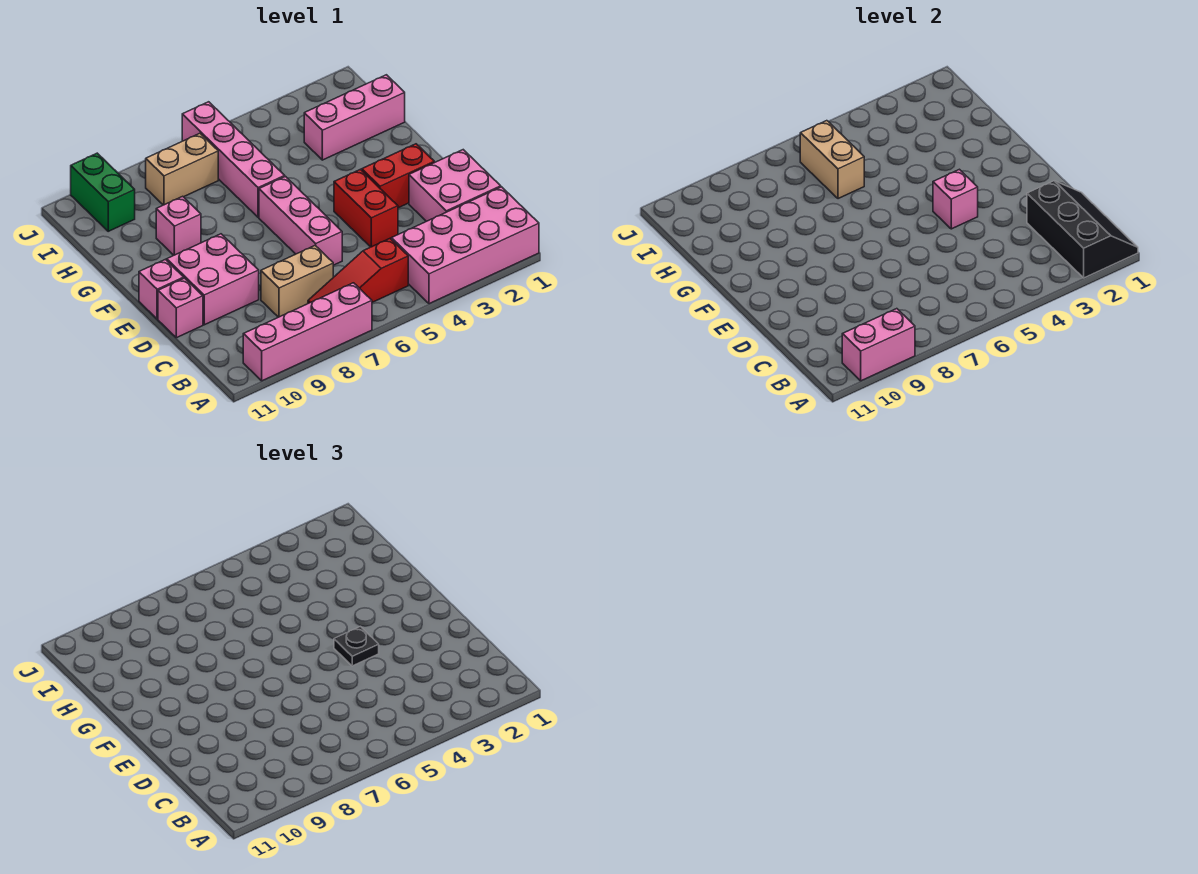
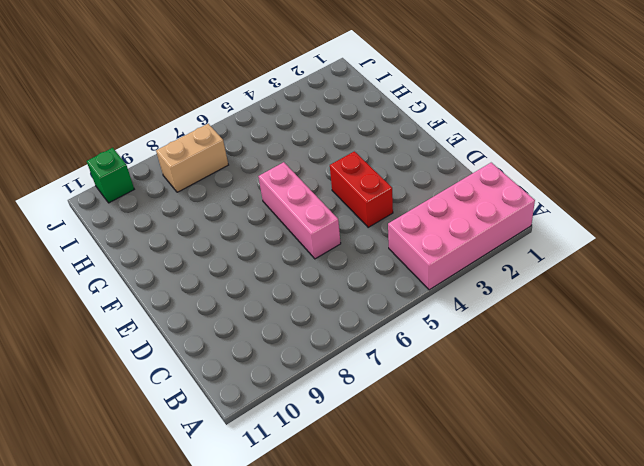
green 1x1 brick [87,148,134,203] -> green 1x2 brick [71,153,135,231]
none -> pink 1x4 brick [243,283,372,381]
none -> red 1x3 slope [308,239,408,303]
none -> pink 2x2 brick [409,150,501,221]

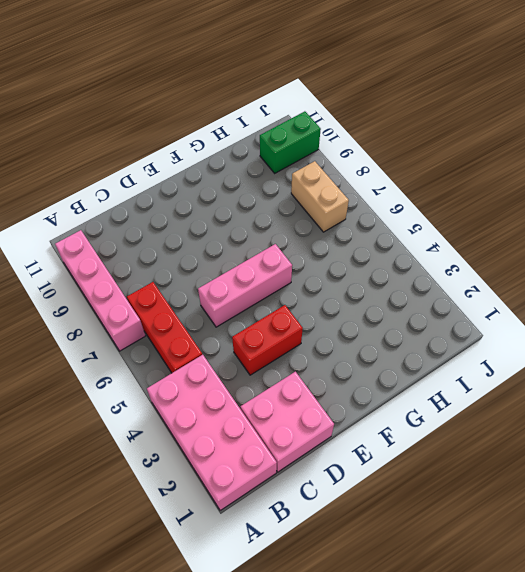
red 1x3 brick [127,282,202,373] -> red 1x3 slope [308,239,408,303]
none -> tan 1x2 brick [261,246,333,317]
none -> pink 2x2 brick [167,234,259,325]
none -> pink 1x1 brick [158,278,203,338]

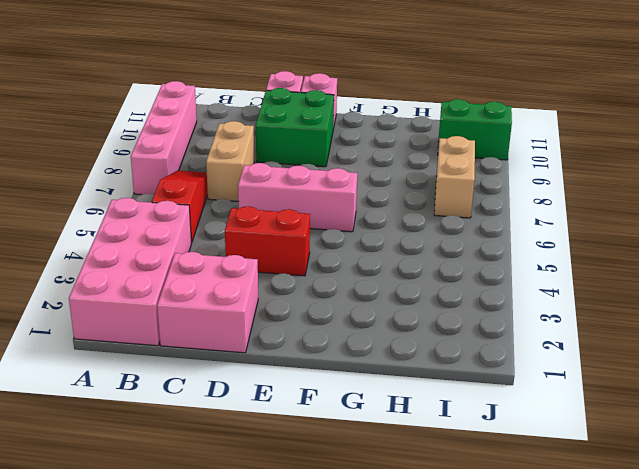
green 2x2 brick [256,88,334,167] -> pink 2x2 brick [167,234,259,325]
none -> red 1x2 brick [362,144,434,208]
none -> pink 1x4 brick [182,102,285,217]
none -> pink 1x1 brick [156,196,201,255]

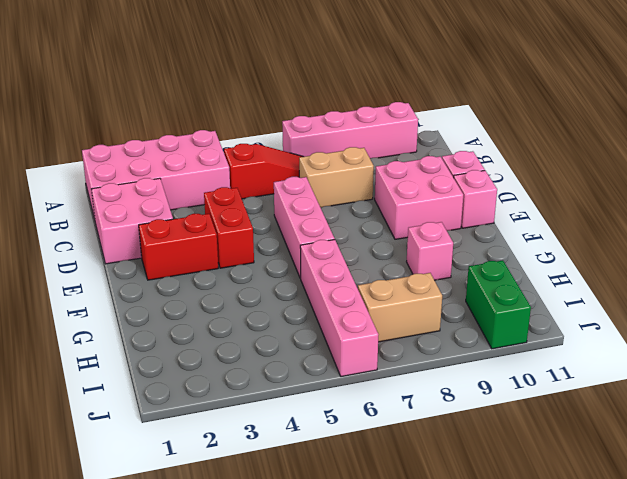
none -> pink 1x3 brick [304,75,405,160]
none -> black 2x3 slope [1027,181,1138,278]
none -> pink 1x2 brick [842,309,915,381]

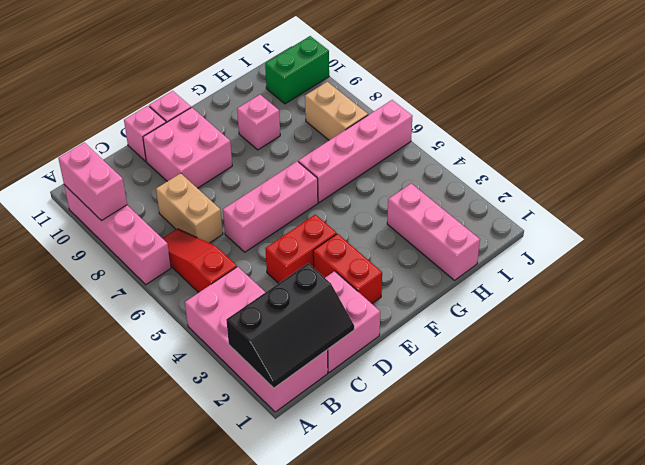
none -> pink 1x1 brick [933,169,978,229]
none -> tan 1x2 brick [800,121,864,199]
none -> black 1x1 plate [334,627,379,666]

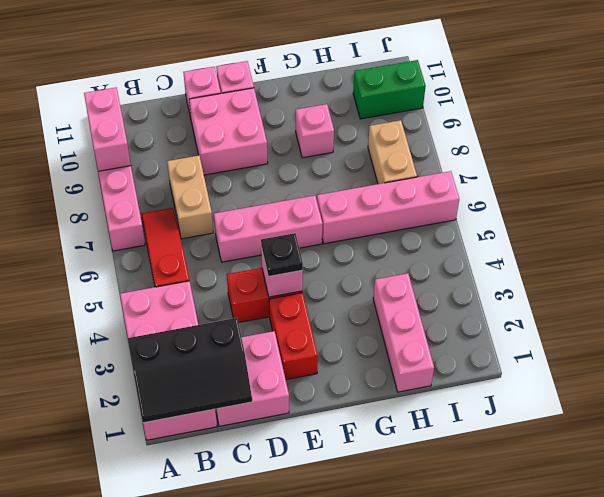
none -> tan 1x2 brick [800,121,864,199]

